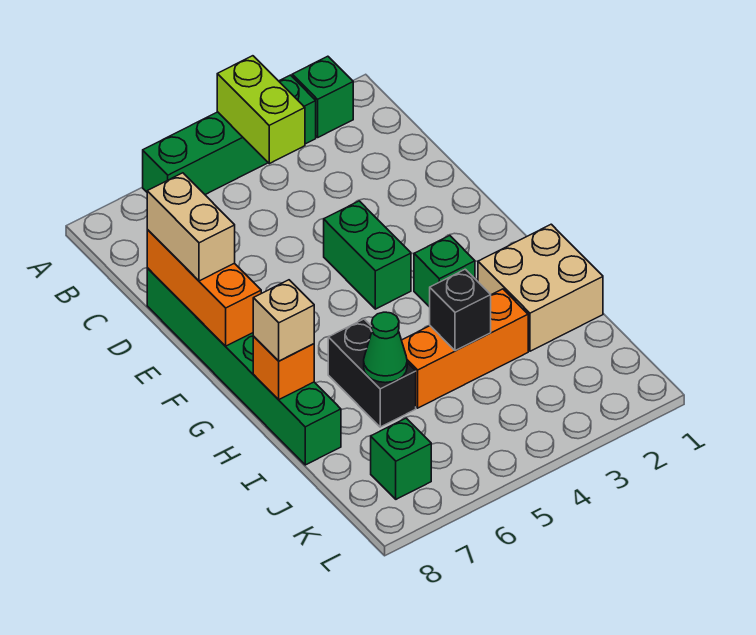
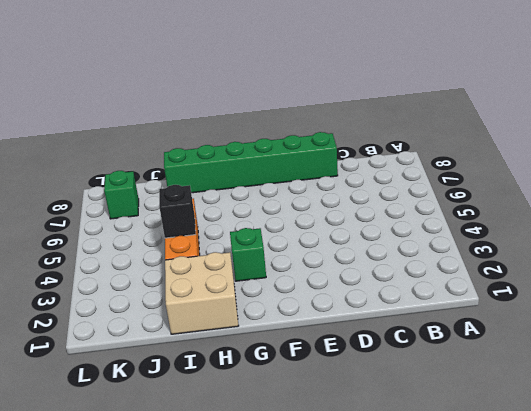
none -> green 1x1 brick [292,56,353,137]
none -> green 1x4 brick [143,75,316,195]
none -> green 1x2 brick [324,201,411,309]

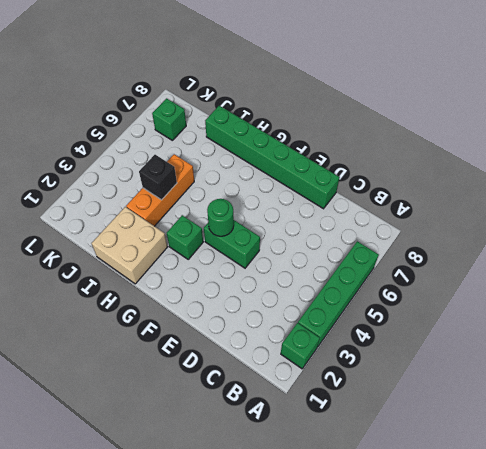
green 1x1 round brick [207,199,234,236] -> none
none -> black 1x2 brick [328,319,416,427]
none -> lime 1x2 brick [217,56,305,164]
none -> orange 1x3 brick [147,230,261,346]

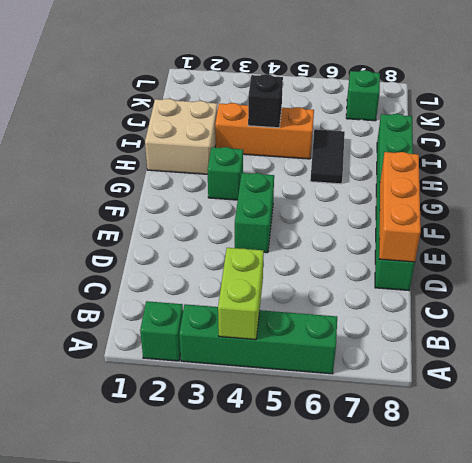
black 1x2 tile [310,129,345,184] -> black 1x2 brick [328,319,416,427]
none -> orange 1x1 brick [253,337,314,400]
none -> green 1x1 cone [364,312,407,383]
none -> tan 1x2 brick [147,173,235,281]

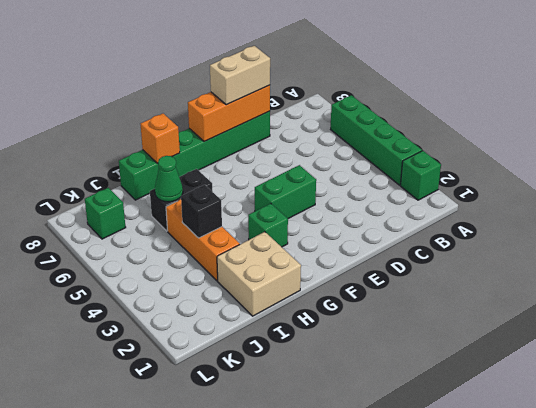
none -> lime 1x2 brick [217,56,305,164]
none -> tan 1x1 brick [253,280,314,361]

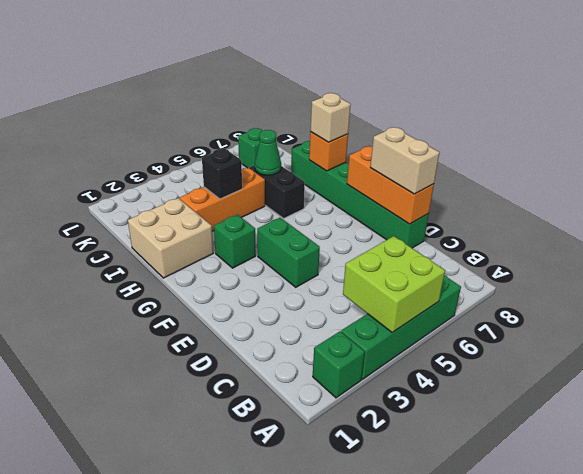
lime 2x2 brick [343,236,445,333] -> lime 1x2 brick [217,56,305,164]

